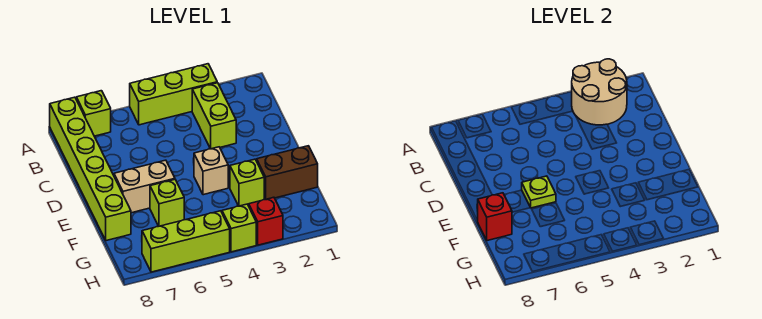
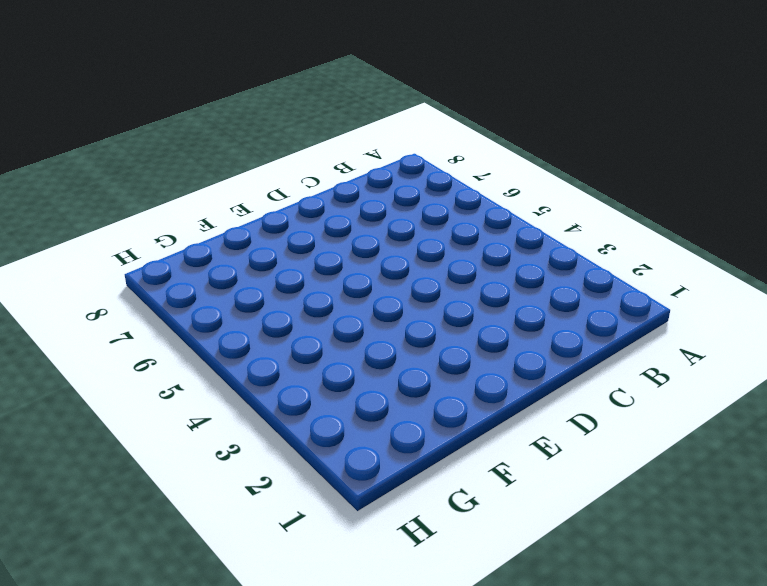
none -> lime 1x3 brick [130,64,217,125]
none -> lime 1x1 brick [76,91,111,136]
none -> lime 1x6 brick [50,97,131,241]

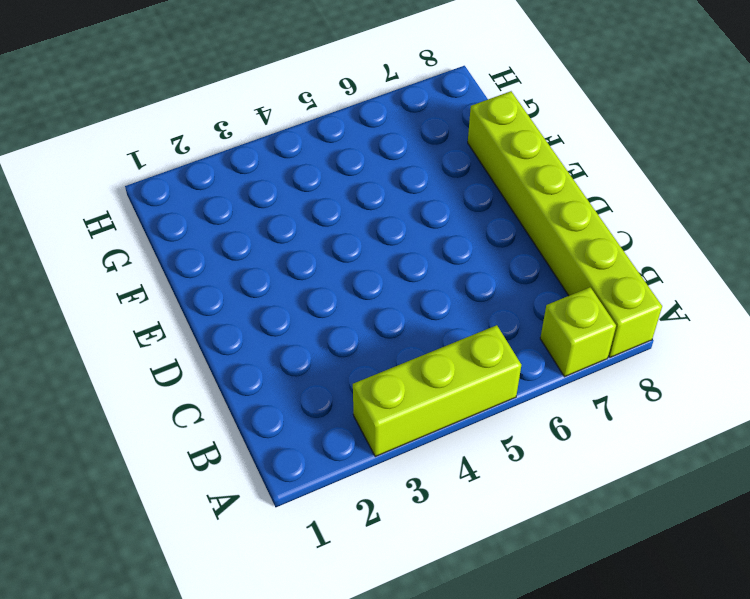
none -> lime 1x2 brick [192,83,236,149]
none -> tan 1x1 brick [194,147,228,195]
none -> tan 1x2 brick [114,160,175,213]

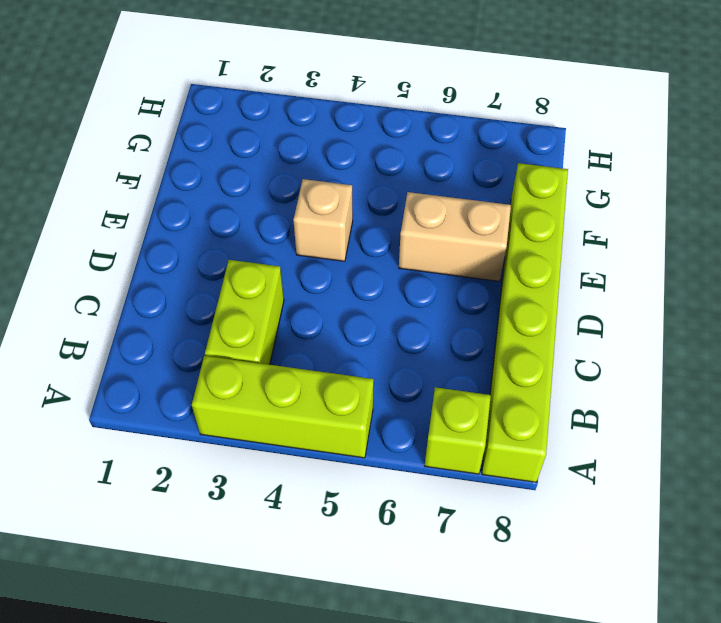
none -> brown 1x2 brick [257,146,318,200]
none -> lime 1x1 brick [230,159,264,206]
none -> lime 1x1 brick [150,180,184,226]

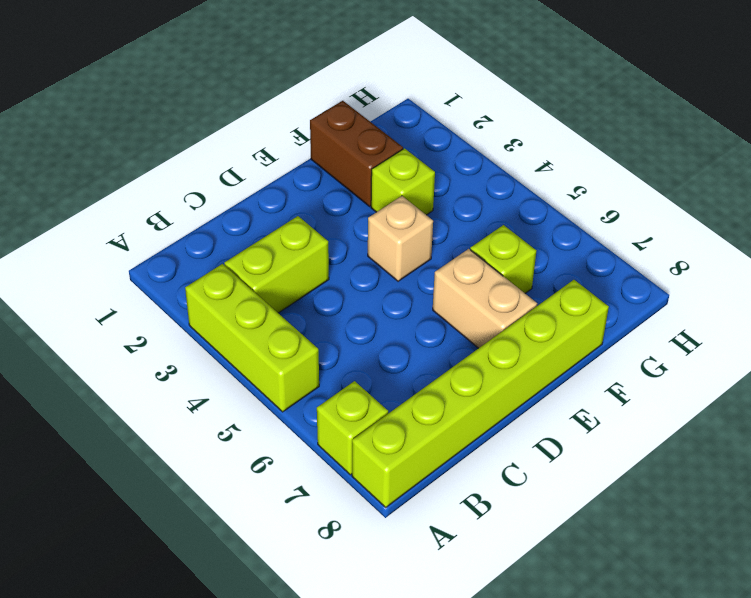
none -> red 1x1 brick [249,197,283,245]
none -> lime 1x1 brick [222,204,256,252]
none -> lime 1x3 brick [142,211,230,272]

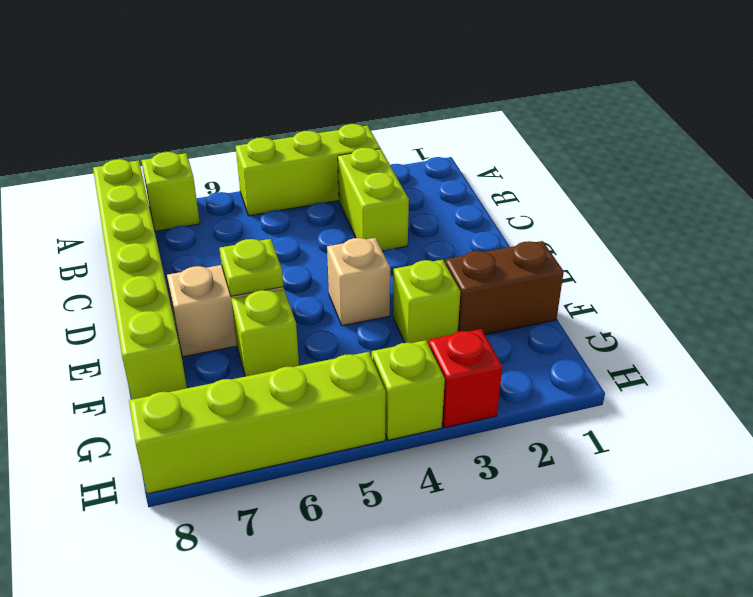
lime 1x4 brick [129,352,386,494] -> lime 1x3 brick [142,211,230,272]
none -> tan 2x2 round brick [572,59,627,125]
none -> red 1x1 brick [478,193,512,241]

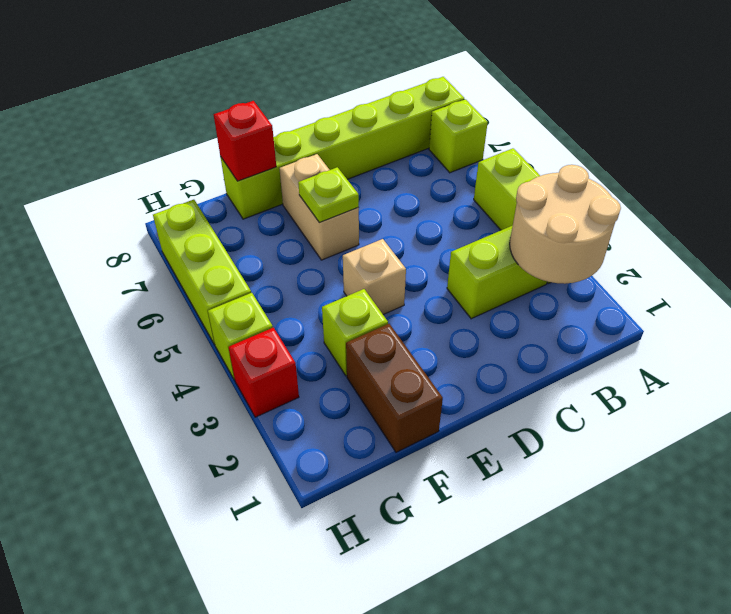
none -> lime 1x1 brick [150,180,184,226]

